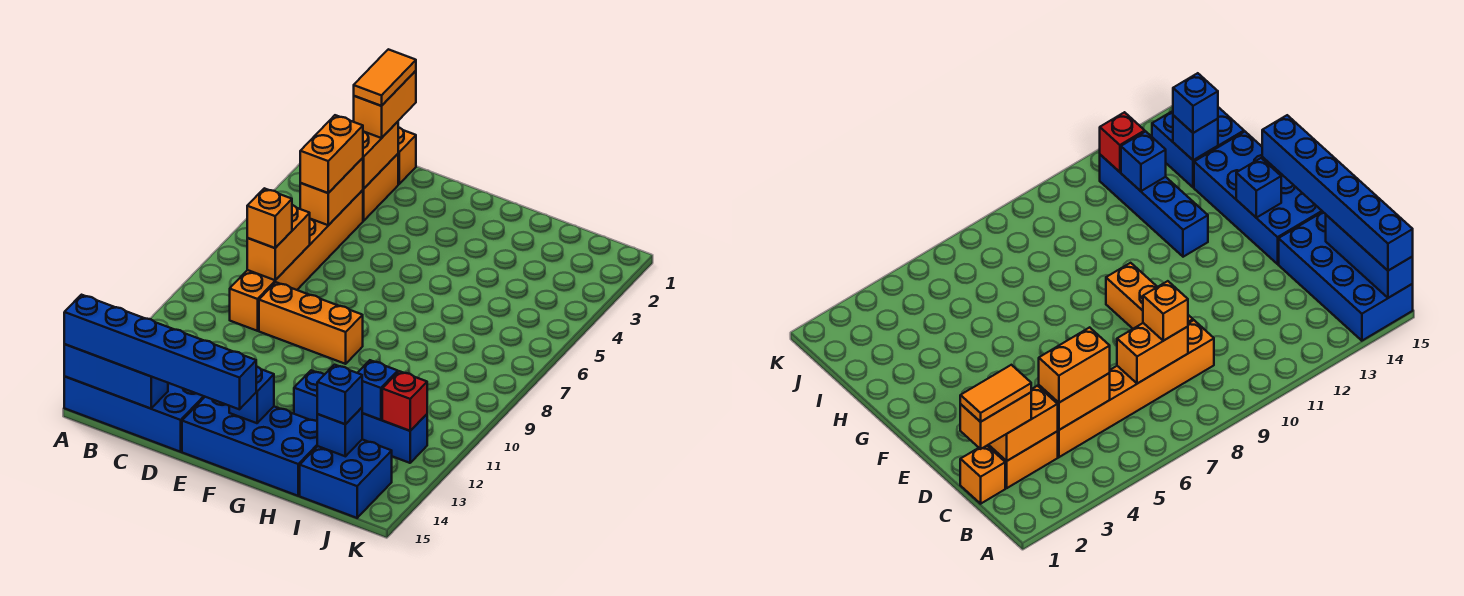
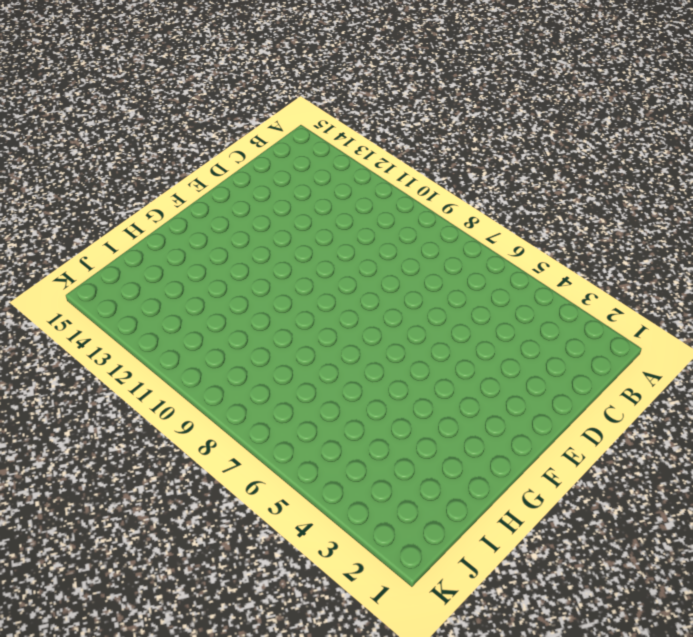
none -> blue 2x4 brick [64,377,205,452]
none -> orange 1x1 brick [398,127,416,184]
none -> orange 1x2 brick [363,154,398,221]

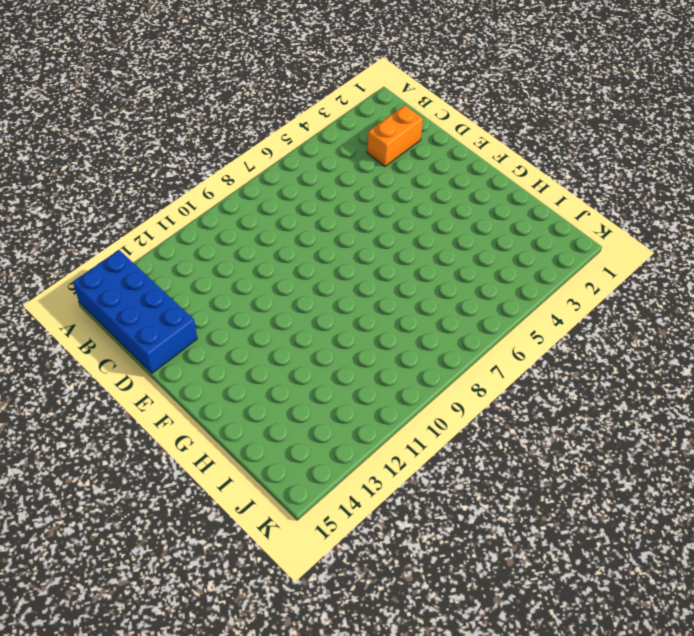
none -> orange 1x1 brick [398,127,416,184]
none -> orange 1x6 brick [230,190,363,331]
none -> orange 1x3 brick [259,282,363,364]

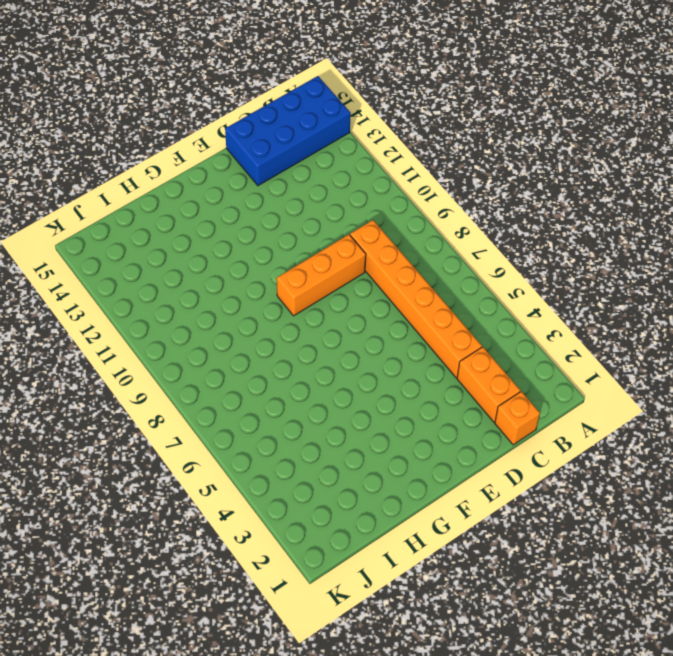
none -> blue 2x4 brick [182,397,317,496]
none -> blue 1x4 brick [294,370,427,463]
none -> blue 2x2 brick [300,440,392,518]

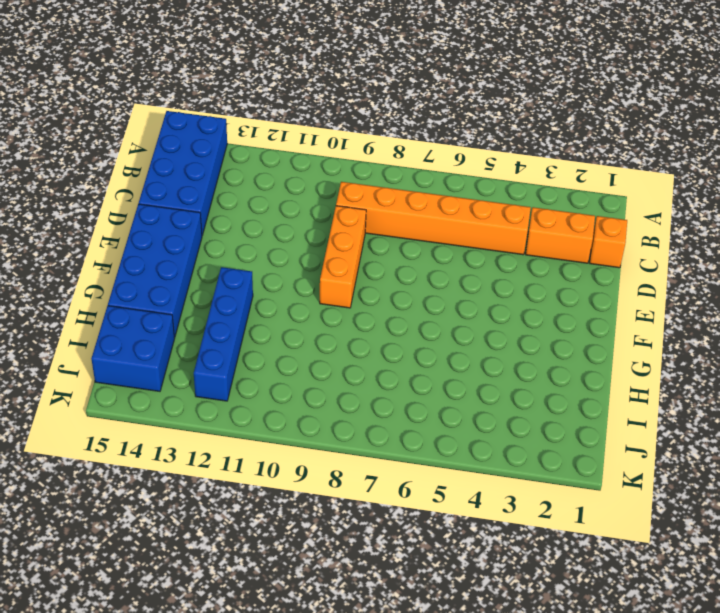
none -> blue 1x3 brick [64,344,168,409]
none -> orange 1x2 brick [363,122,398,189]
none -> orange 1x2 brick [300,158,363,225]

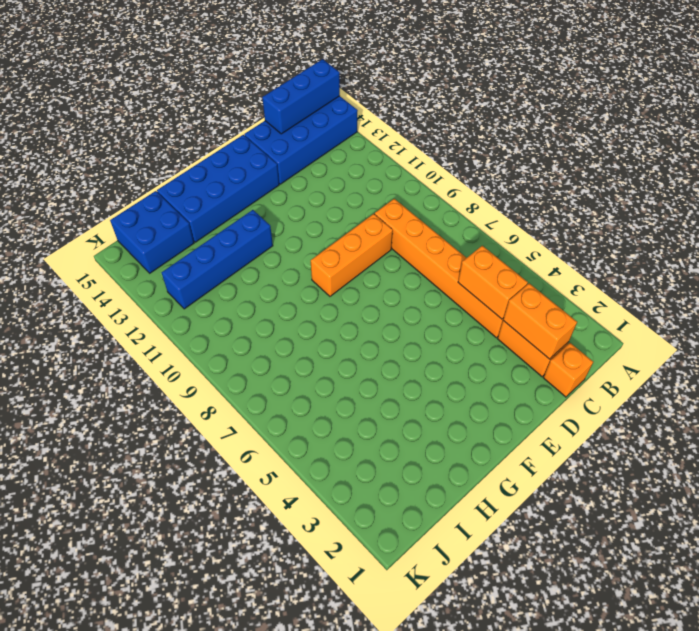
none -> orange 1x2 brick [247,205,310,280]
none -> blue 1x1 brick [229,366,274,423]
none -> blue 1x1 brick [358,360,398,420]

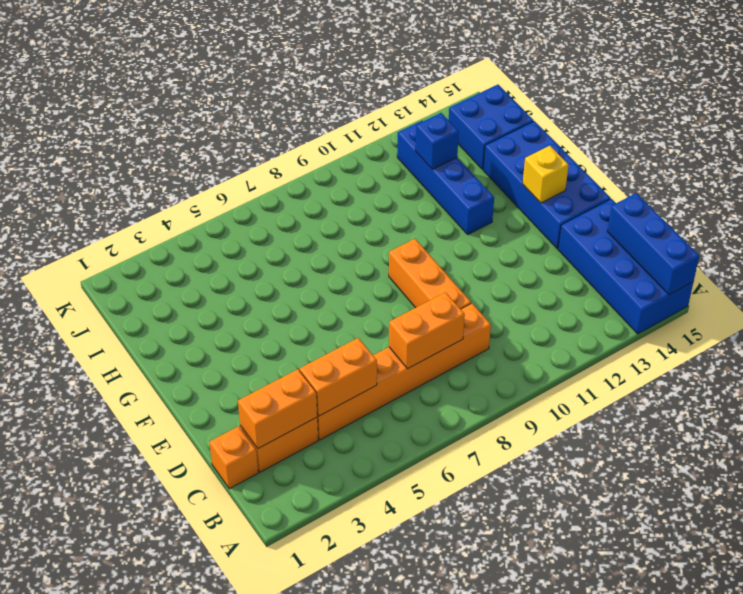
yellow 1x1 brick [523,146,569,203] -> blue 1x1 brick [229,366,274,423]
none -> blue 1x1 brick [317,408,362,456]
none -> red 1x1 brick [382,371,427,431]
none -> blue 1x6 brick [64,295,256,409]

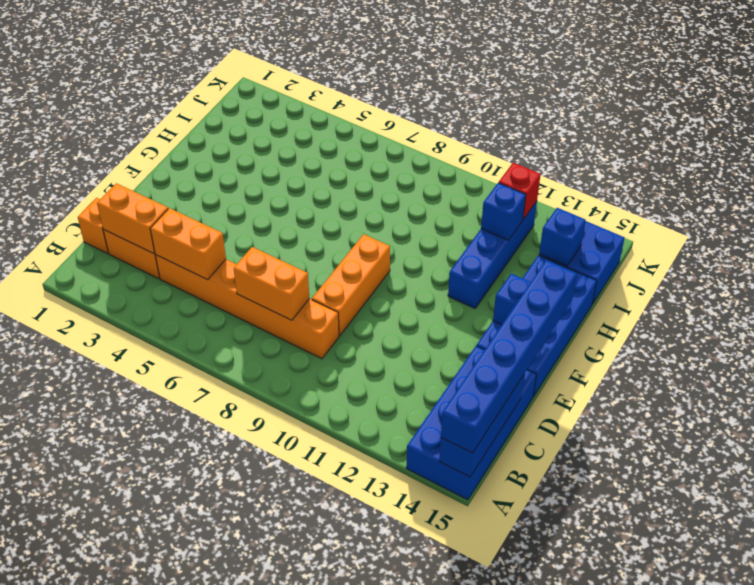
none -> orange 1x2 brick [354,71,416,138]
none -> orange 1x2 brick [300,115,363,193]
none -> orange 1x1 brick [247,188,292,248]

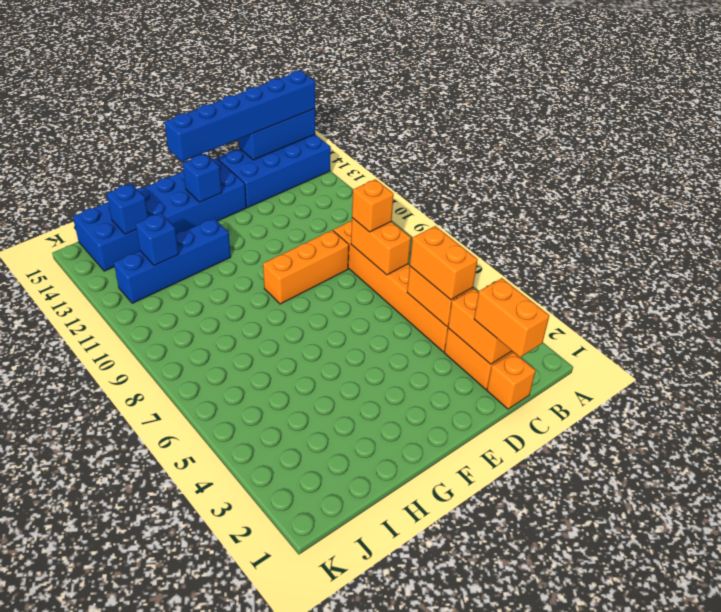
none -> red 1x1 brick [382,371,427,431]
none -> blue 1x1 brick [317,365,362,424]
none -> orange 1x2 tile [354,49,416,106]

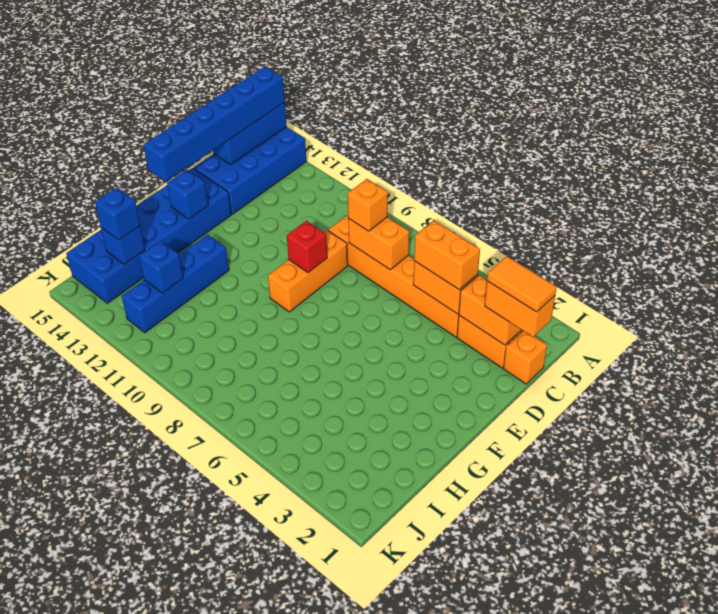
red 1x1 brick [287,221,327,273] -> red 1x1 brick moved to [382,371,427,431]

